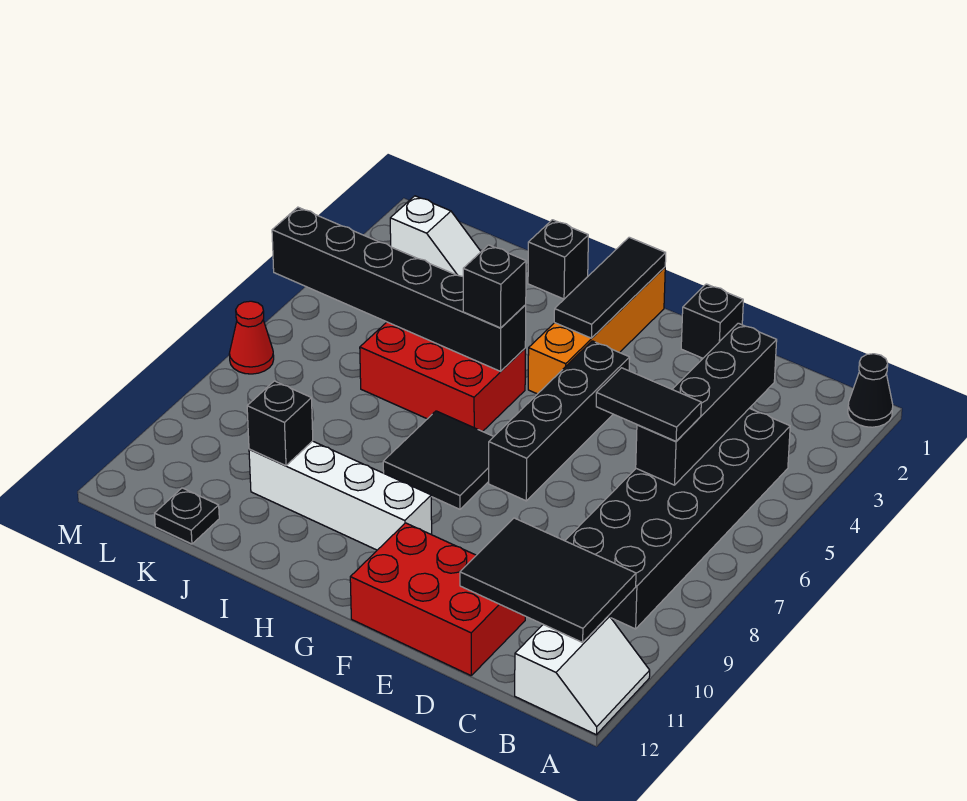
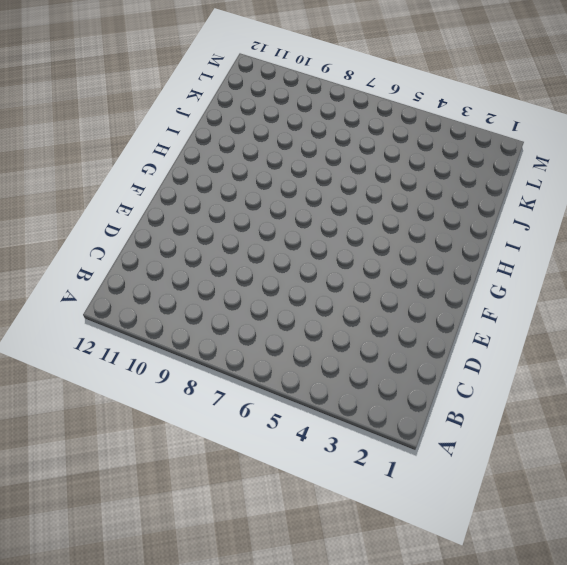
none -> black 1x1 cone [848,354,893,427]
none -> white 2x2 slope [515,616,650,735]
none -> black 2x6 brick [565,408,790,629]

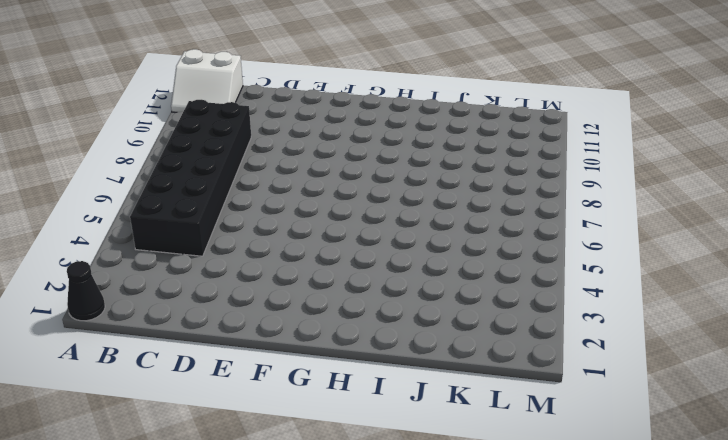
white 2x2 slope [171,49,243,112] -> white 2x2 slope turned to [515,616,650,735]
none -> red 2x3 brick [350,523,525,676]
none -> black 1x1 brick [681,284,743,358]
none -> black 1x4 brick [489,341,630,501]

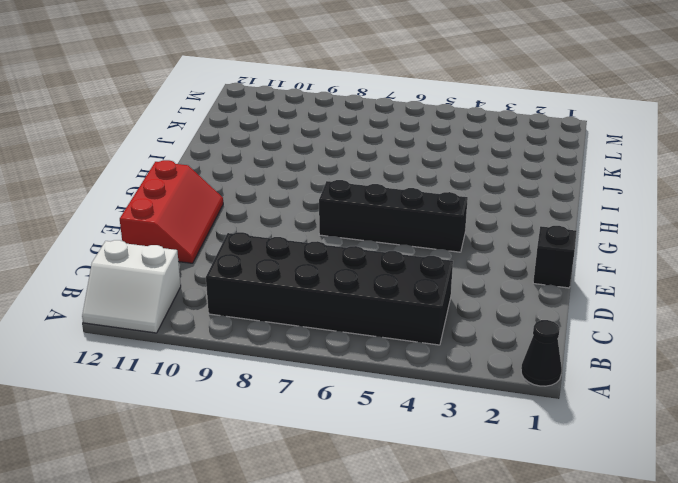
red 2x3 slope [120,160,223,263] -> red 2x3 brick [350,523,525,676]
none -> orange 1x4 brick [528,267,665,394]
none -> black 2x2 tile [383,411,494,509]
none -> white 1x4 brick [249,441,432,550]

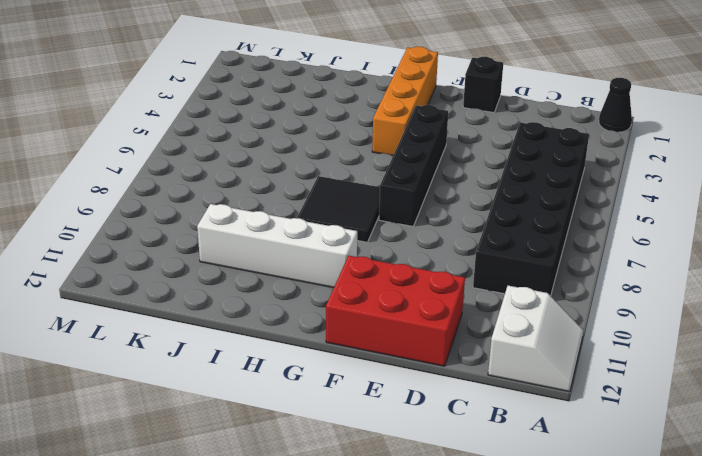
none -> red 2x3 brick [360,322,525,432]
none -> black 1x1 brick [528,220,588,299]
none -> white 1x2 slope [390,196,481,276]

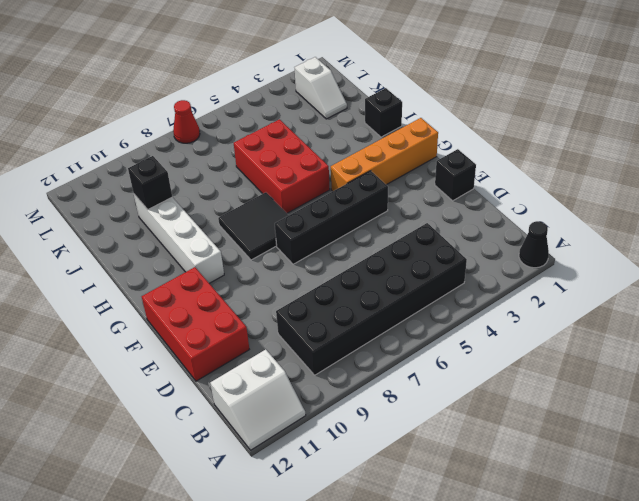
none -> black 1x1 plate [155,488,219,544]
none -> black 2x3 tile [460,518,636,642]
none -> black 1x4 brick [636,323,777,485]

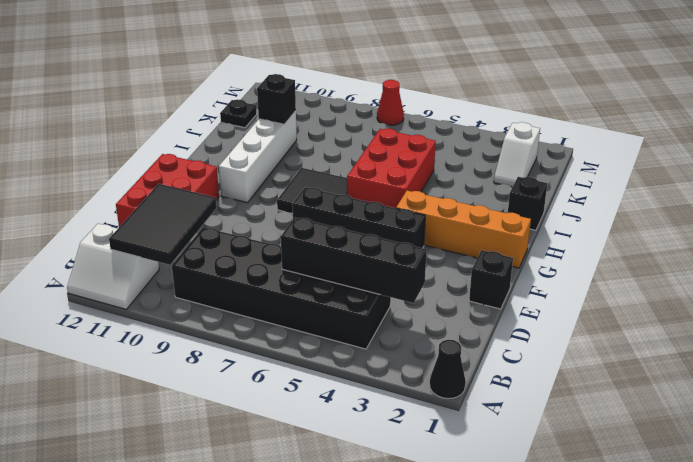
none -> black 1x3 tile [554,237,666,338]
none -> black 1x6 brick [272,207,526,371]
none -> black 1x2 tile [596,368,701,441]

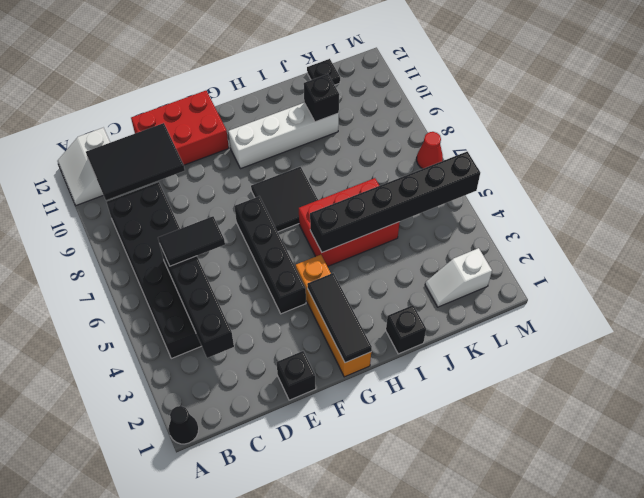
none -> black 1x1 brick [463,245,526,328]

